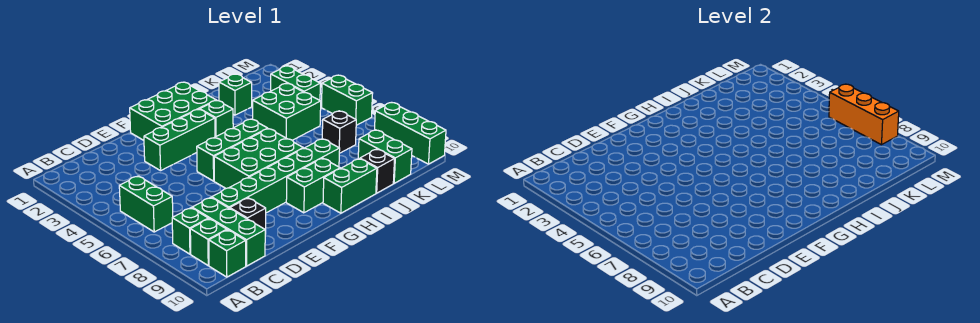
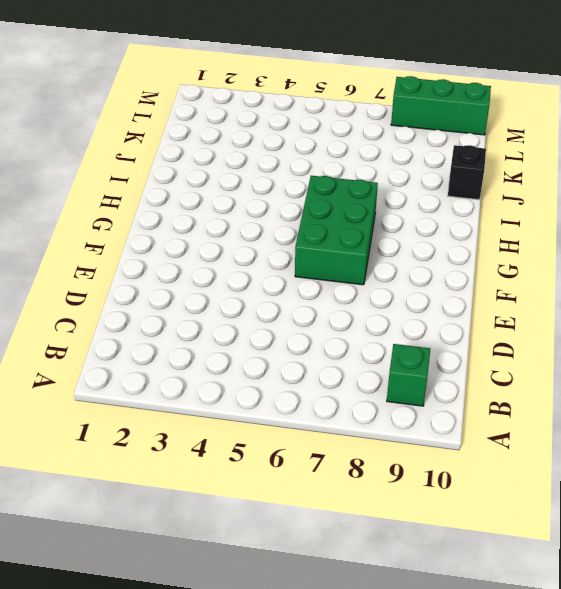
none -> green 1x2 brick [119,176,173,232]
none -> green 1x1 brick [172,208,208,254]
none -> green 1x1 brick [209,230,246,277]

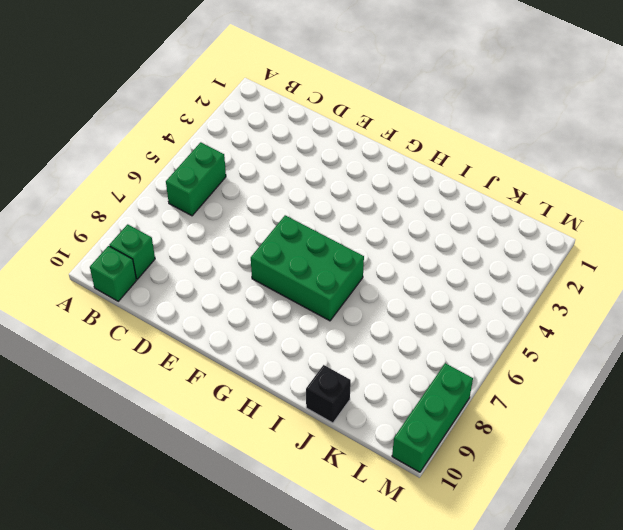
none -> green 1x1 brick [172,208,208,254]
none -> green 1x3 brick [192,197,265,266]
none -> green 1x6 brick [212,139,340,213]

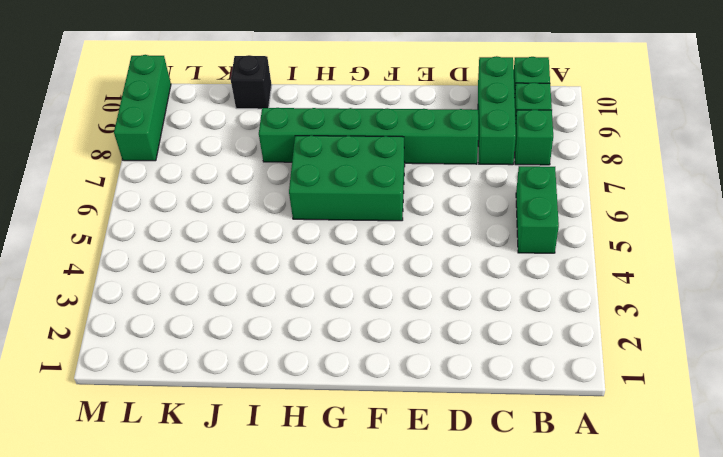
none -> black 1x1 brick [230,198,266,234]
none -> green 1x3 brick [144,109,215,171]
none -> green 2x3 brick [130,82,216,140]

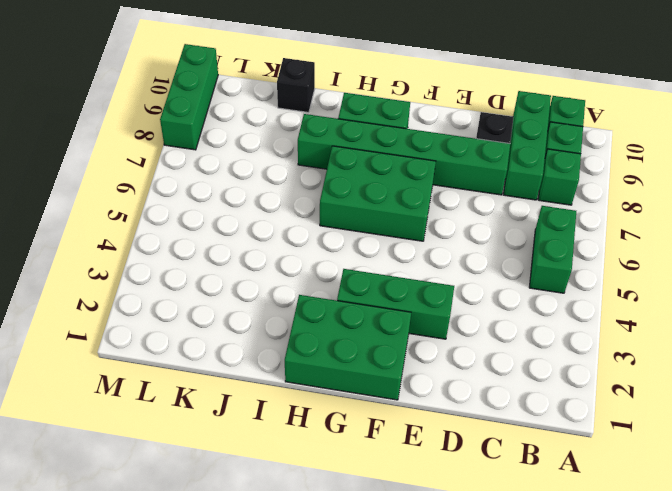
none -> green 1x3 brick [197,119,268,181]
none -> green 1x1 brick [200,100,233,137]
none -> green 1x2 brick [323,159,377,213]

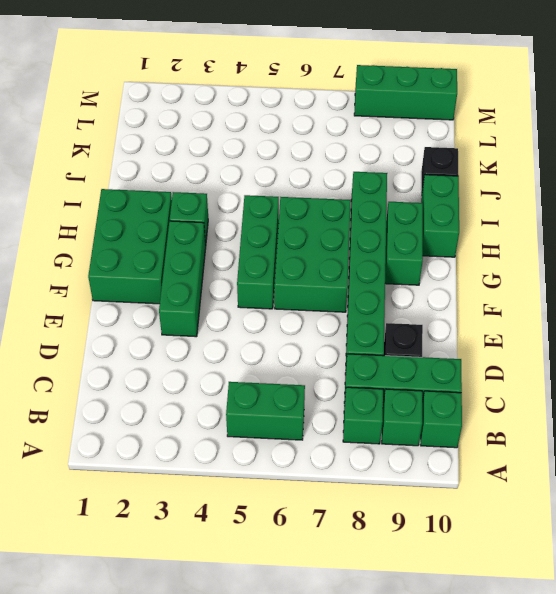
none -> green 1x1 brick [219,74,252,115]
none -> green 2x2 brick [253,84,321,140]
none -> black 1x1 brick [322,111,356,153]

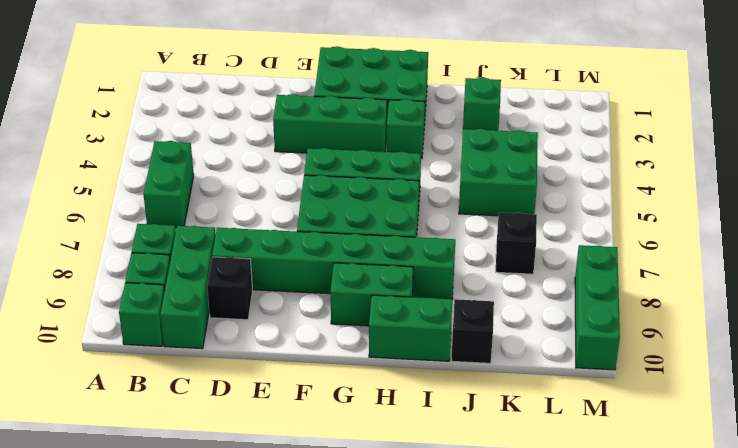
none -> green 1x2 brick [358,130,412,183]
none -> green 1x2 brick [271,66,320,100]
none -> green 1x2 brick [321,75,373,125]

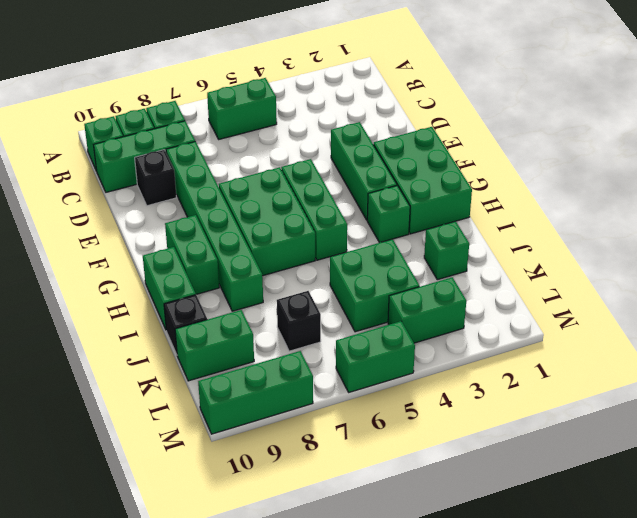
none -> orange 1x3 brick [829,84,899,145]

